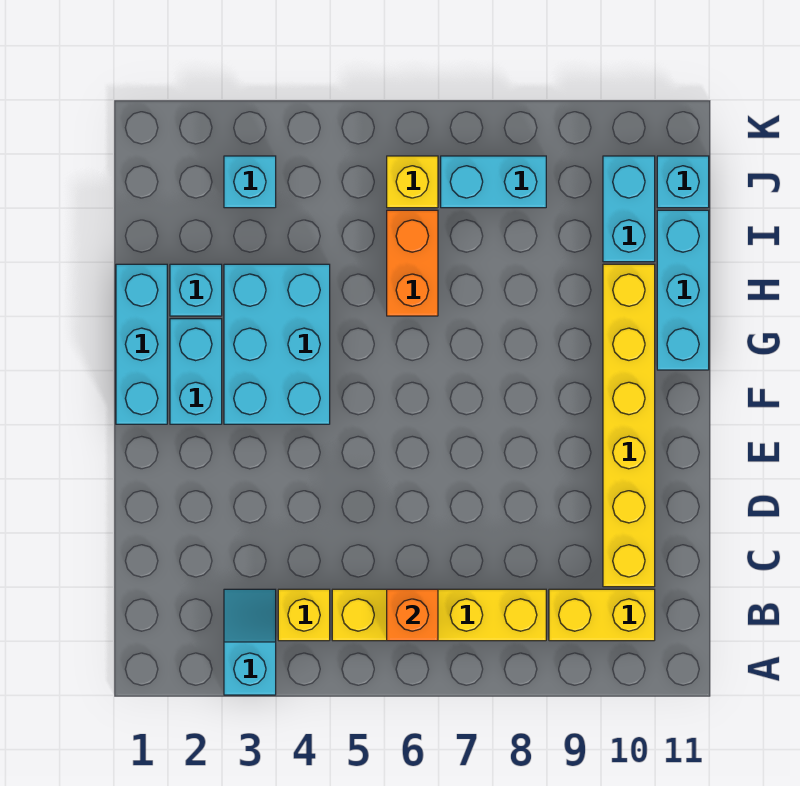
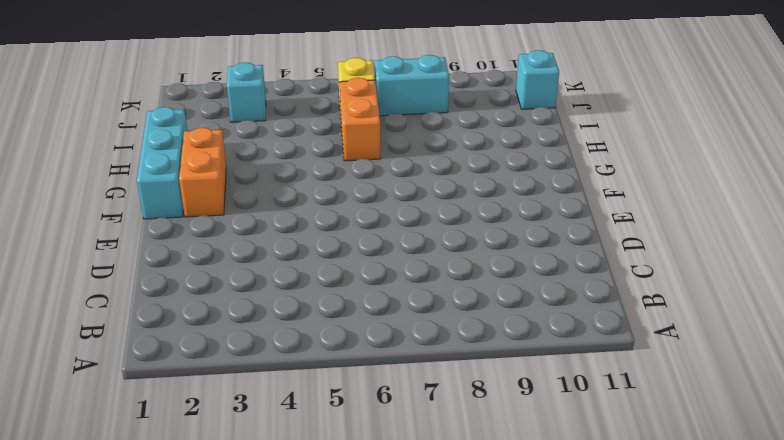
orange 1x2 brick [179,128,226,217] -> cyan 1x2 brick [170,319,222,424]
none -> cyan 1x2 slope [224,589,276,695]
none -> yellow 1x1 brick [278,589,330,641]
none -> yellow 1x4 brick [332,589,546,641]

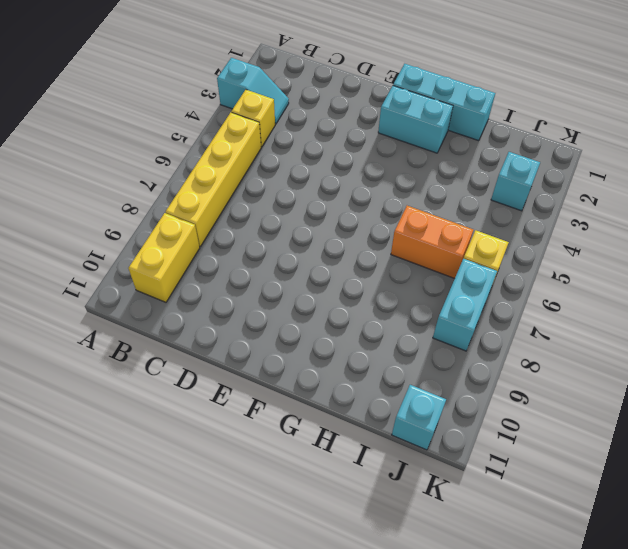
none -> yellow 1x6 brick [603,264,655,587]
none -> cyan 2x3 brick [224,264,330,424]
none -> cyan 1x3 brick [657,210,709,370]

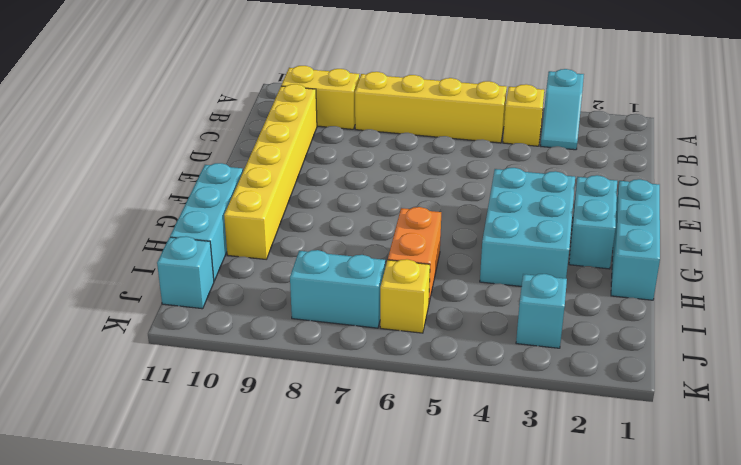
none -> cyan 1x1 brick [170,264,222,316]
none -> cyan 1x2 brick [603,156,655,262]
none -> orange 1x1 brick [387,589,438,641]

